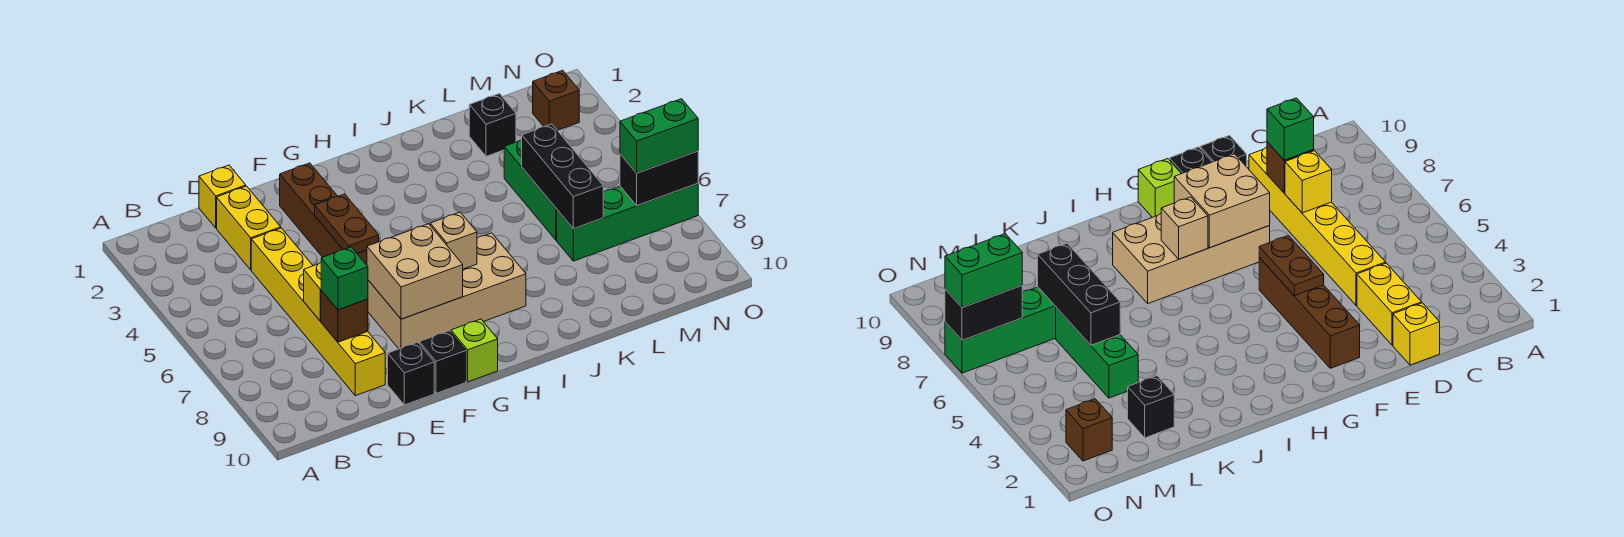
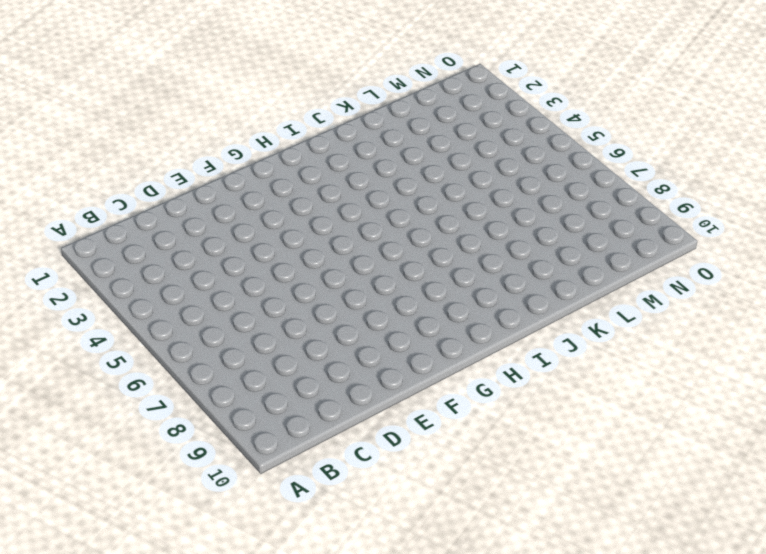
none -> yellow 1x1 brick [199,165,246,228]
none -> yellow 1x2 brick [217,186,281,270]
none -> yellow 1x6 brick [251,228,385,396]

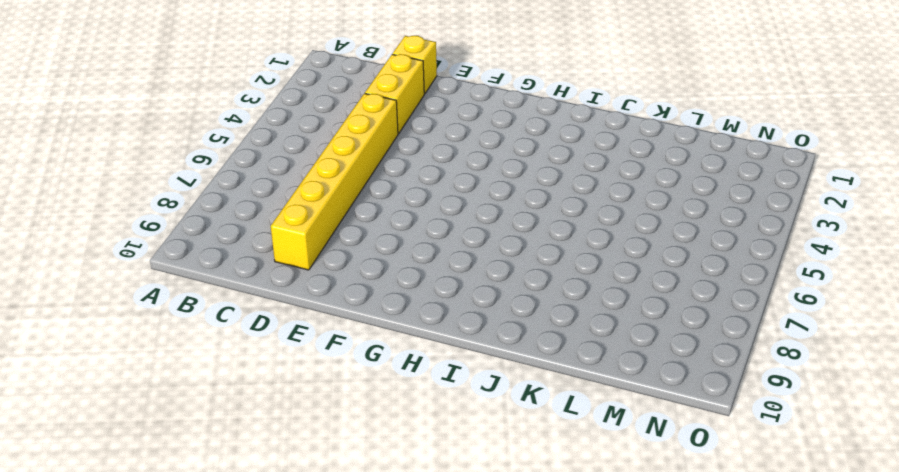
none -> black 1x1 brick [388,342,434,405]
none -> brown 1x4 brick [280,163,367,265]
none -> tan 2x4 brick [368,233,526,349]

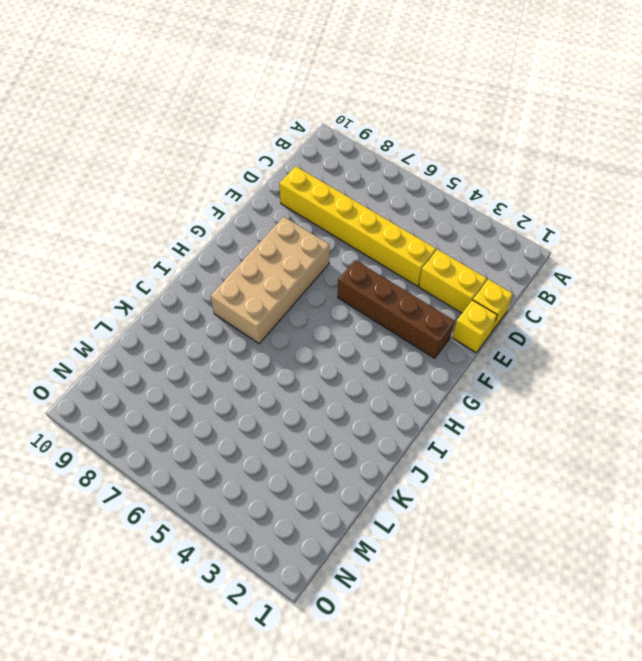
yellow 1x1 brick [452,300,497,353] -> yellow 1x1 brick moved to [304,263,321,321]
none -> black 1x1 brick [388,342,434,405]
none -> black 1x1 brick [419,331,466,393]
none -> lime 1x1 brick [451,319,498,382]

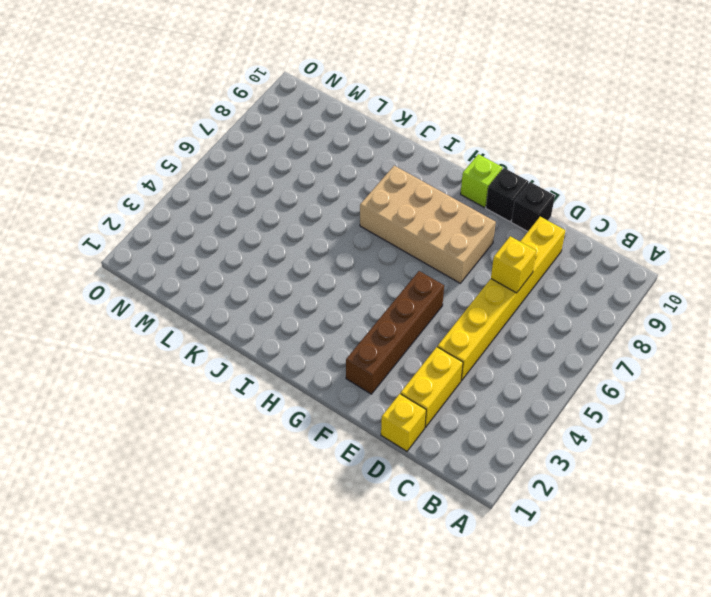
none -> black 1x1 brick [469,94,516,156]
none -> green 1x3 brick [504,139,557,240]
none -> green 1x4 brick [557,184,698,261]

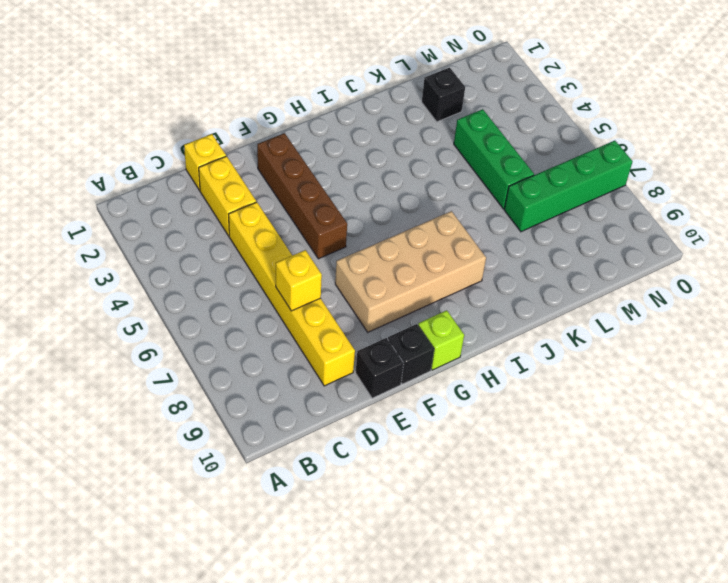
none -> brown 1x1 brick [533,70,579,130]
none -> brown 1x1 brick [321,291,368,342]
none -> brown 1x2 plate [315,194,379,253]

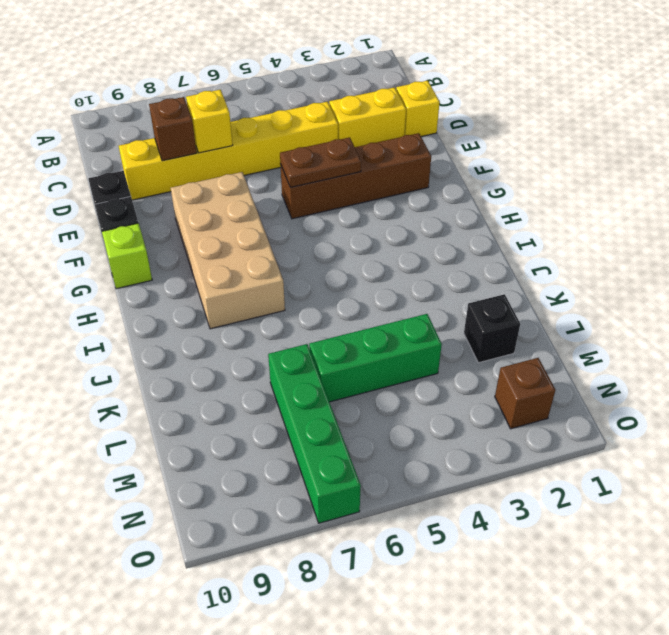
none -> tan 2x2 brick [367,224,463,319]
none -> tan 1x1 brick [430,212,477,269]
none -> black 1x3 brick [522,124,603,229]

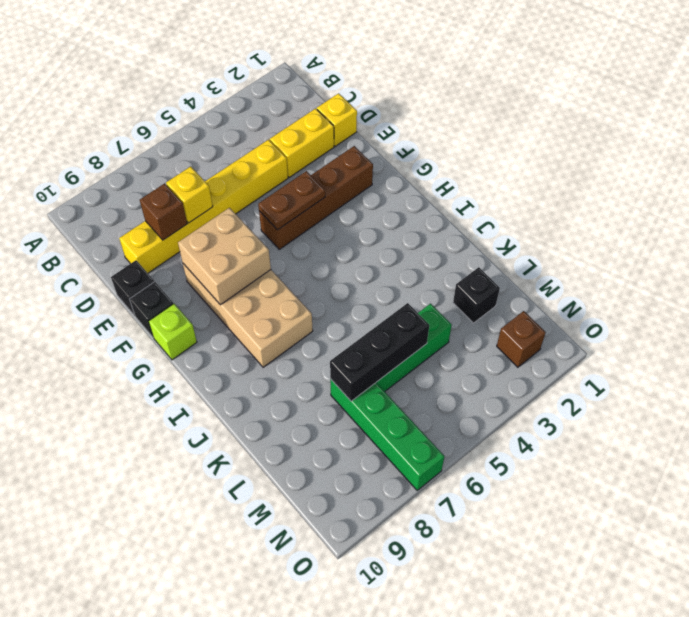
none -> tan 1x1 brick [430,212,477,269]
none -> black 1x2 brick [620,151,698,206]
none -> green 1x1 brick [321,247,368,310]

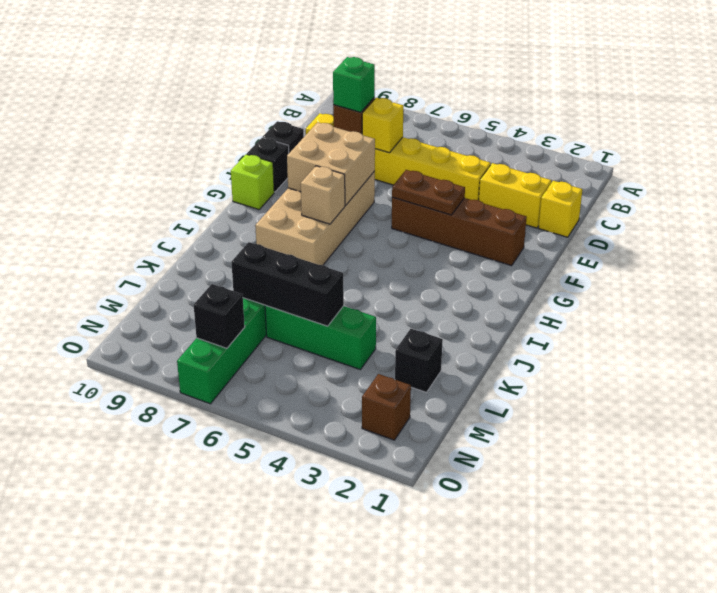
black 1x1 brick [194,284,245,348] -> black 1x2 brick [620,151,698,206]
none -> green 1x2 brick [620,99,698,173]

